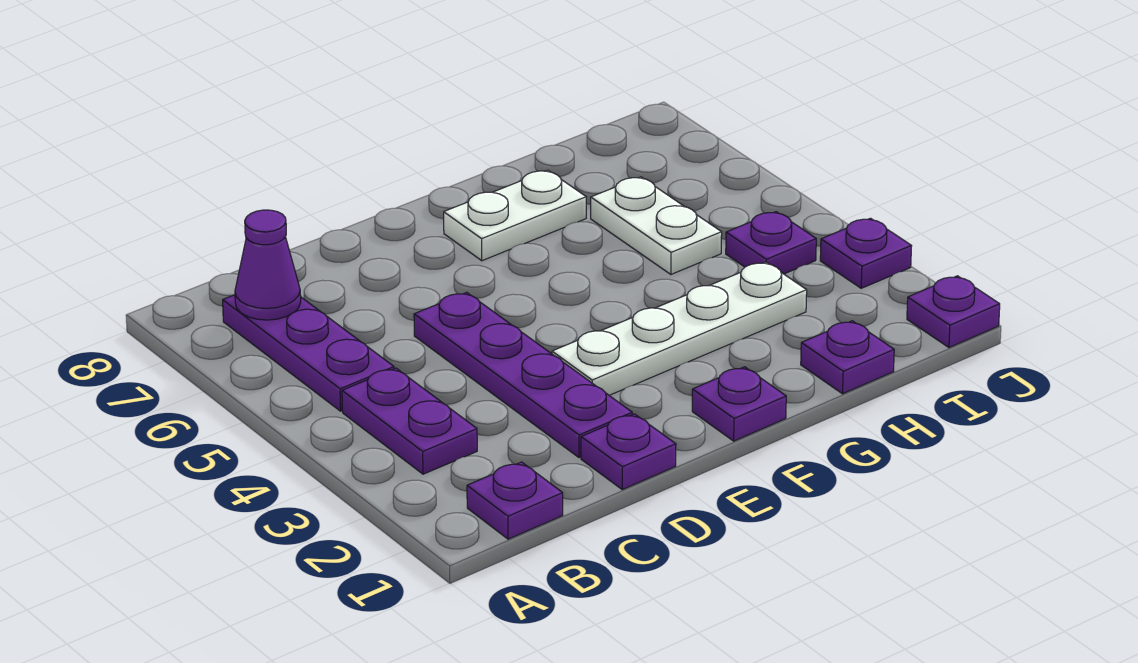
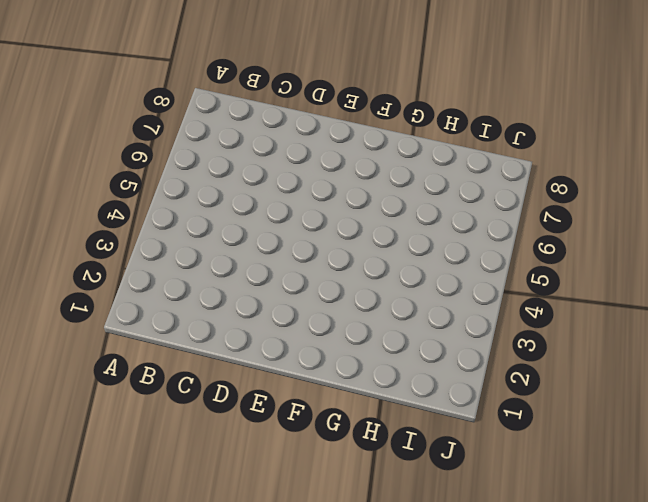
none -> purple 1x1 plate [467,462,563,539]
none -> purple 1x2 plate [342,368,477,474]
none -> purple 1x3 plate [223,295,394,411]

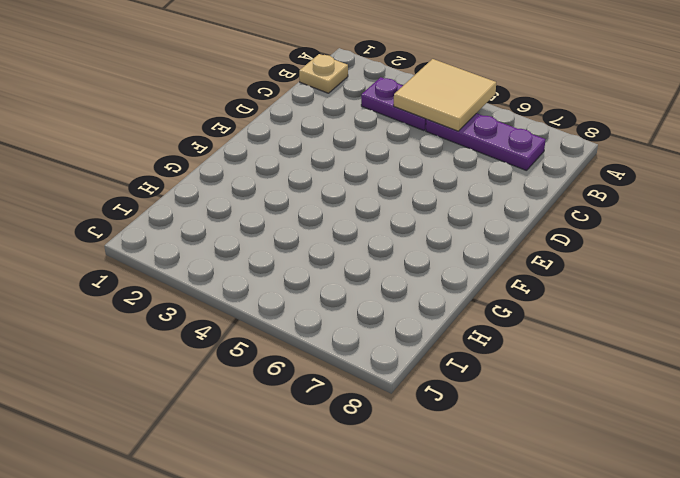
tan 2x2 tile [394,59,496,131] -> none
tan 1x1 plate [299,54,348,93] -> purple 1x1 plate [467,462,563,539]
none -> purple 1x1 plate [581,414,676,489]
none -> purple 1x4 plate [414,292,632,458]
none -> white 1x4 plate [552,262,807,395]

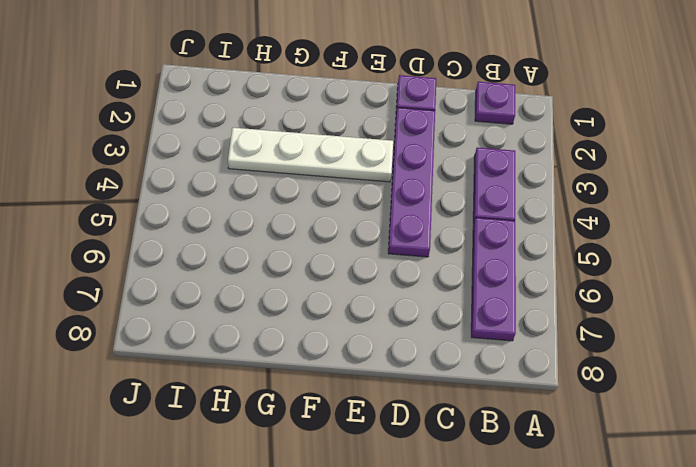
none -> purple 1x1 plate [692,367,786,441]
none -> white 1x2 plate [444,170,586,261]
none -> purple 1x1 plate [801,321,894,394]

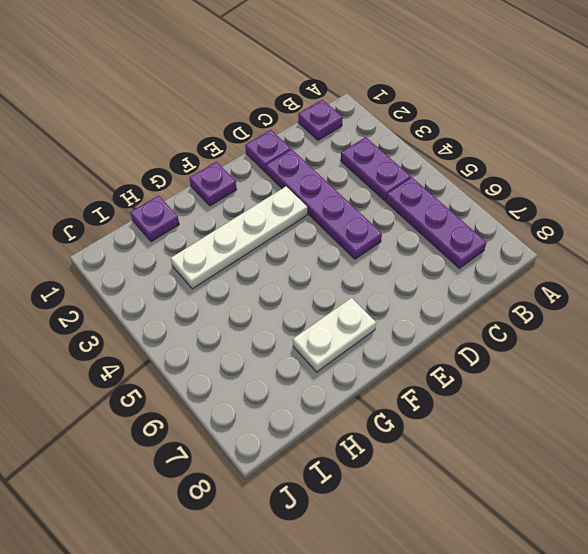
none -> white 1x2 plate [591,177,722,274]
none -> purple 1x1 plate [726,212,816,274]
none -> purple 1x1 plate [907,276,1000,347]

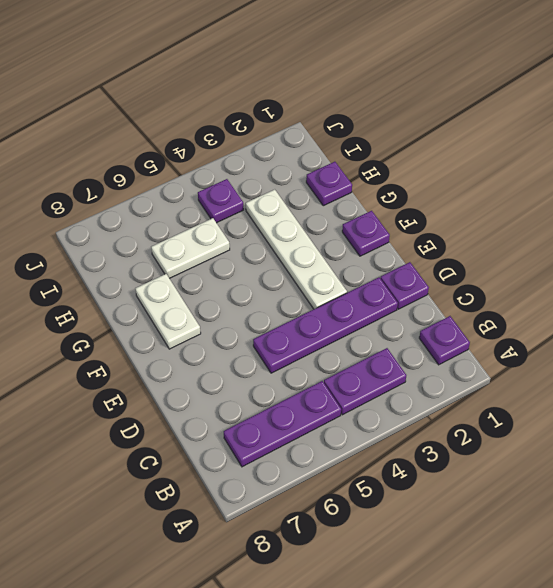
none -> purple 1x1 plate [907,276,1000,347]
none -> purple 1x1 plate [820,218,912,288]
none -> purple 1x1 cone [235,210,301,320]

